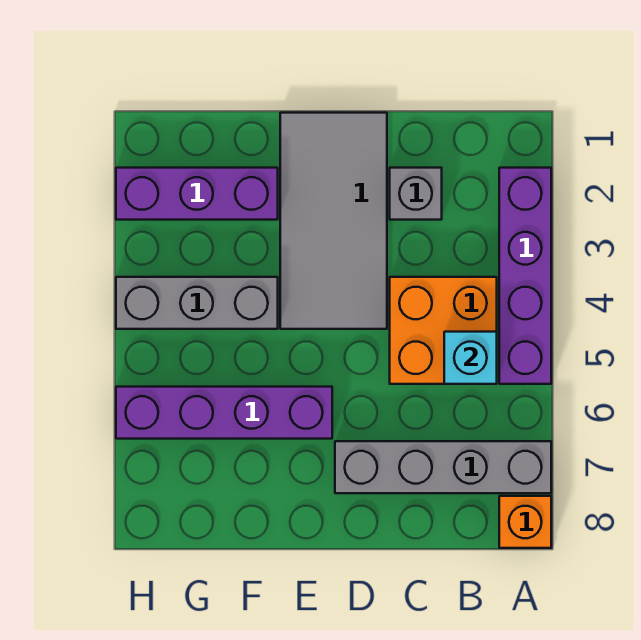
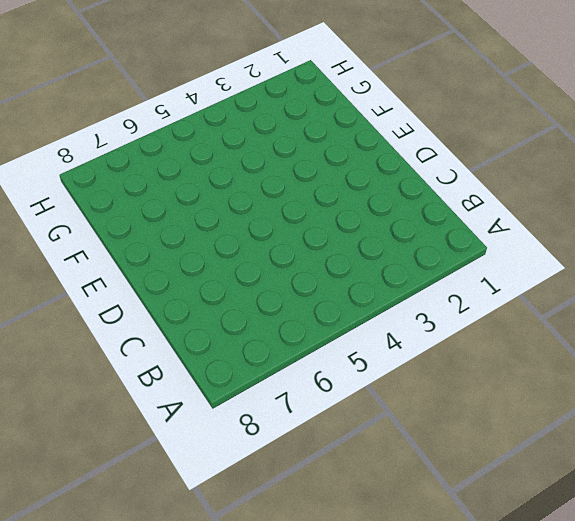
none -> purple 1x4 brick [499,168,551,384]
none -> grey 1x4 brick [335,441,551,493]

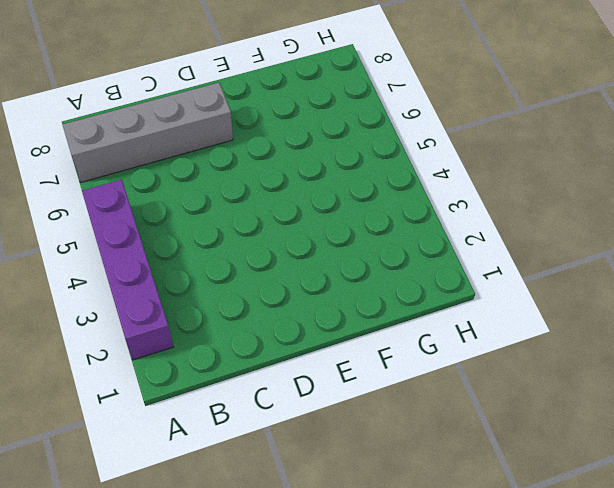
none -> orange 1x1 brick [499,496,551,548]
none -> orange 2x2 brick [390,277,497,384]

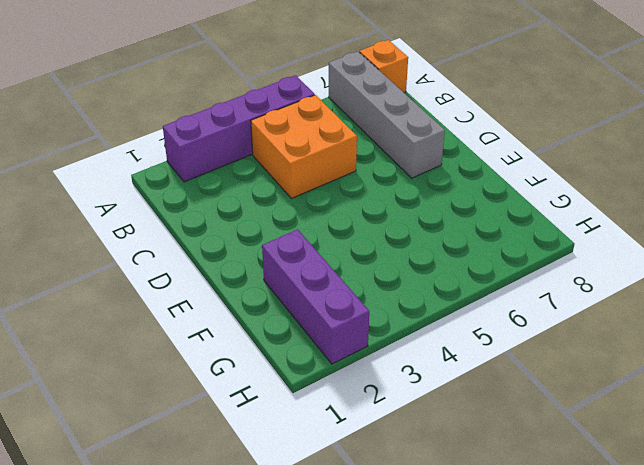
none -> grey 1x1 brick [390,168,442,220]
none -> grey 2x4 tile [280,113,387,329]

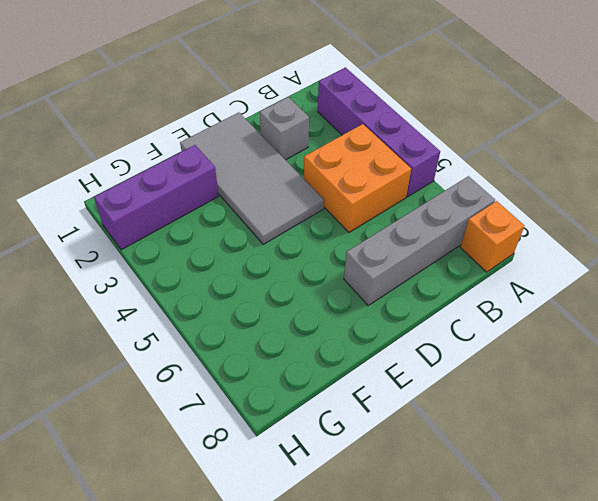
none -> purple 1x4 brick [116,387,332,439]
none -> grey 1x3 brick [116,277,278,329]

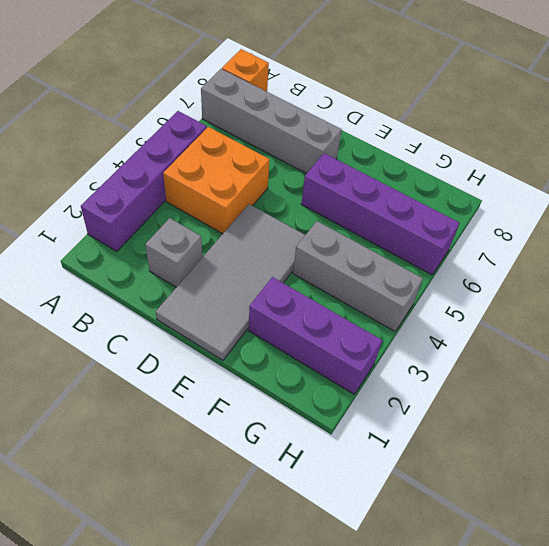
none -> cyan 1x1 brick [444,332,497,384]

